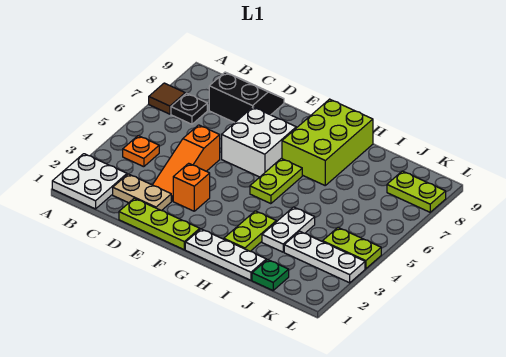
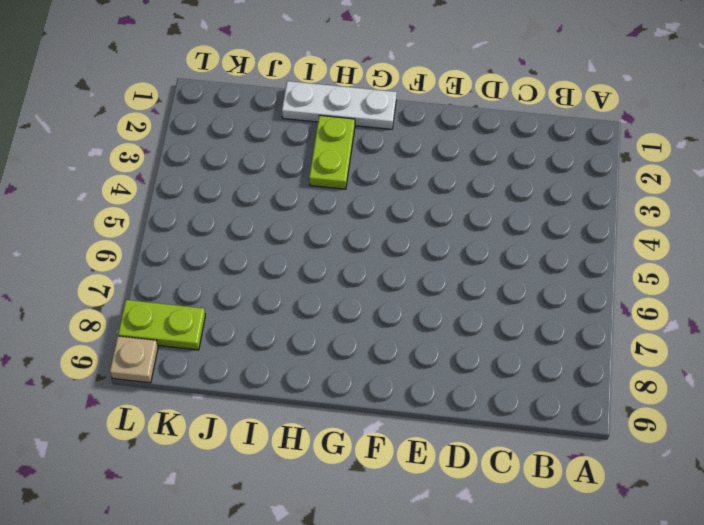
tan 1x1 plate [110,336,158,383] -> none
none -> white 2x2 plate [52,154,127,209]
none -> brown 1x1 tile [149,83,185,114]
none -> orange 1x1 plate [123,136,159,167]

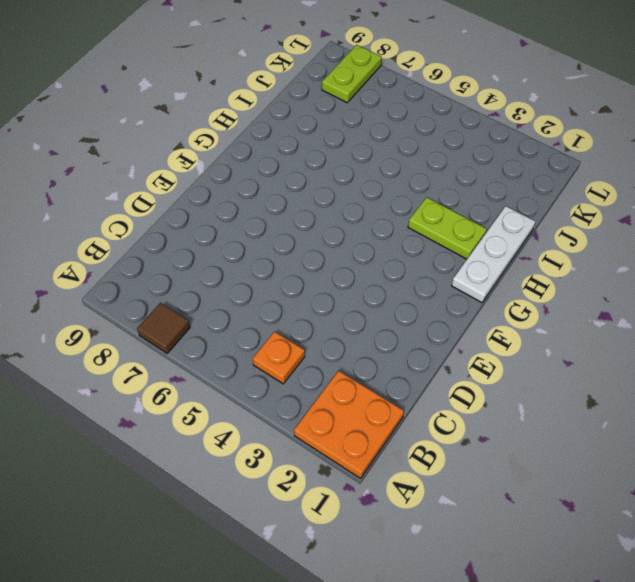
orange 2x2 plate [294,371,404,478] -> white 2x2 plate [52,154,127,209]
none -> black 1x1 plate [171,93,207,124]
none -> tan 1x2 plate [113,174,171,211]
none -> black 2x2 slope [209,72,284,123]

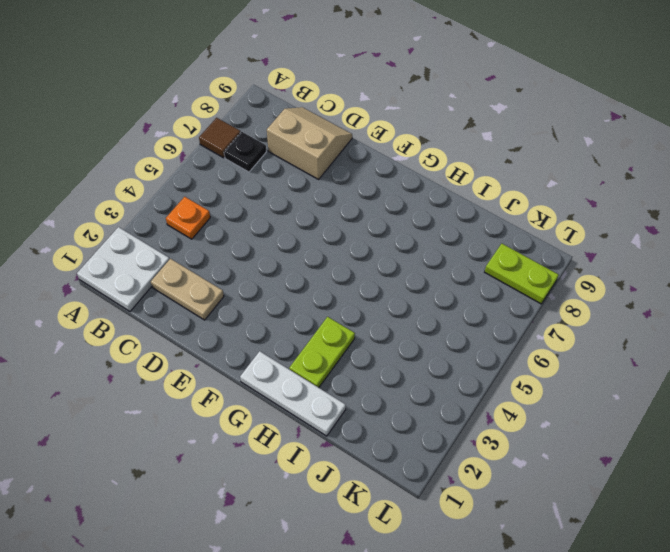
tan 2x2 slope [267,107,352,179] -> black 2x2 slope [209,72,284,123]
none -> lime 1x3 plate [119,198,200,250]
none -> orange 1x3 slope [153,125,220,201]
none -> orange 1x1 brick [173,163,210,211]

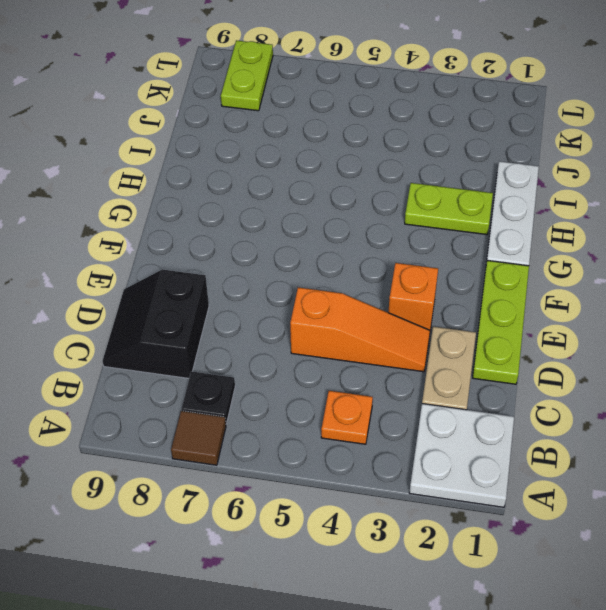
none -> white 2x2 brick [222,107,296,177]
none -> lime 1x2 plate [250,158,302,204]
none -> lime 2x3 brick [282,99,373,185]

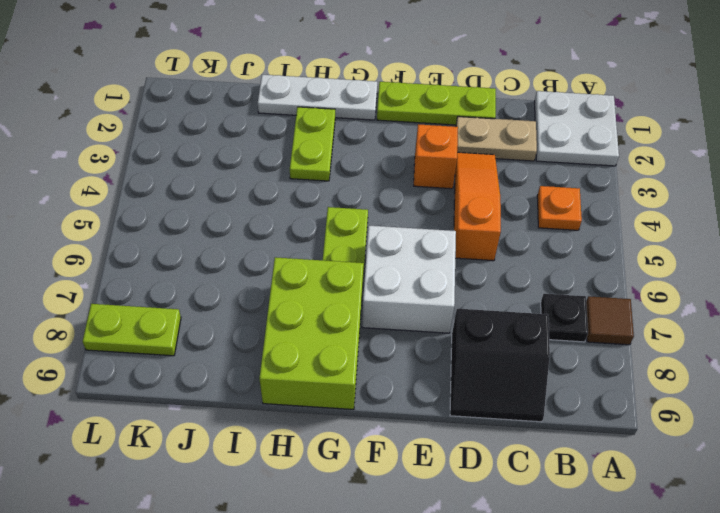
none -> white 1x2 plate [262,207,315,252]
none -> green 1x1 plate [252,260,289,290]
none -> white 1x3 plate [284,231,365,283]

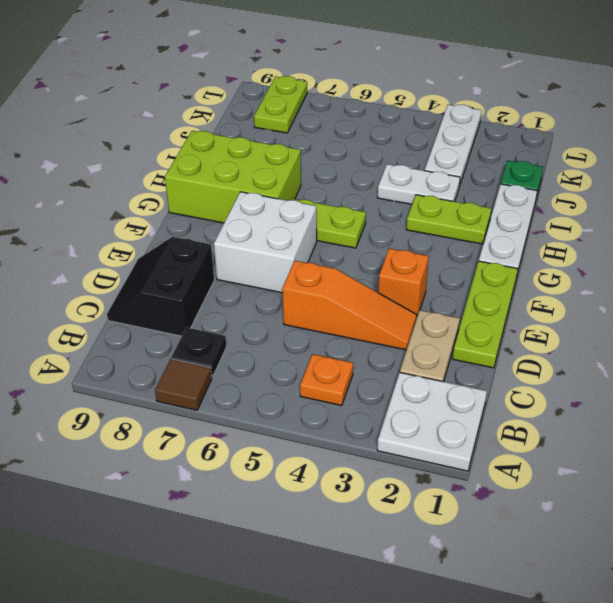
none -> lime 1x2 plate [322,227,381,269]

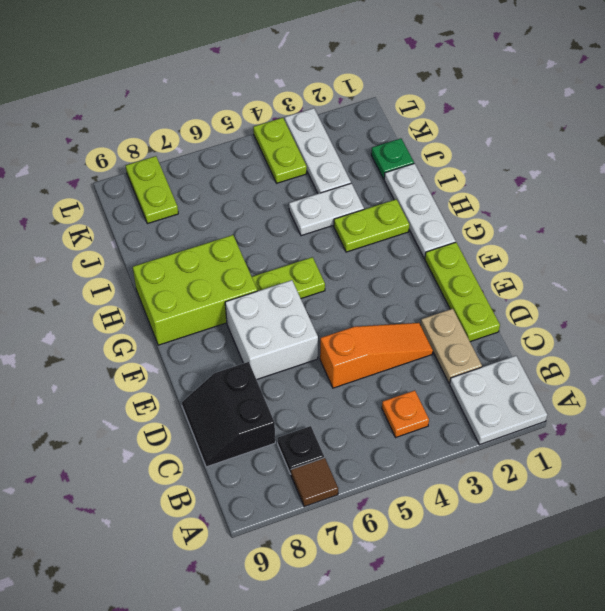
none -> orange 1x1 brick [173,163,210,211]

